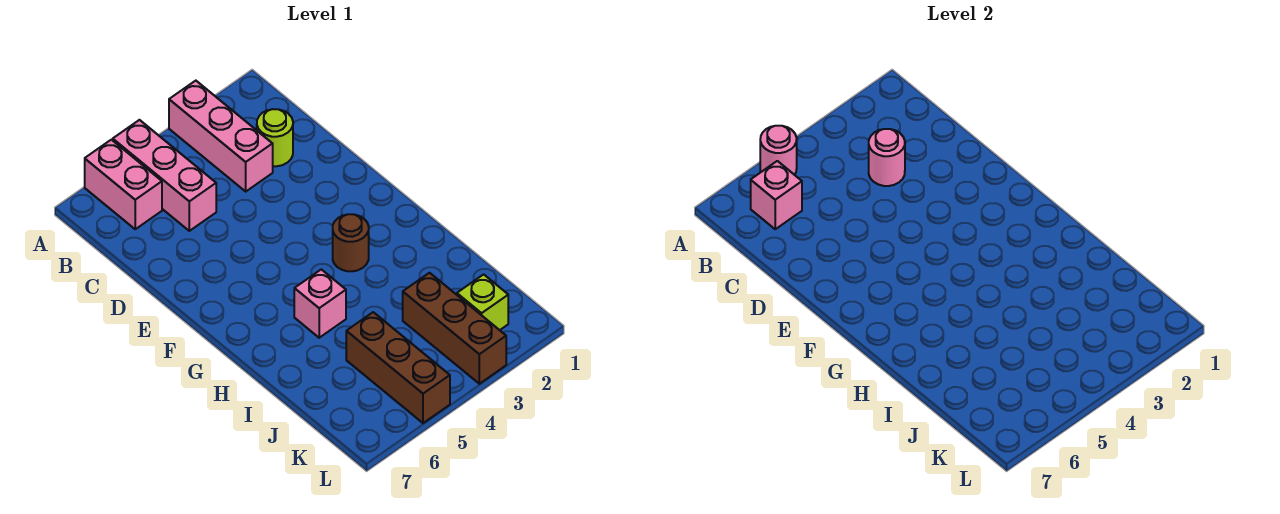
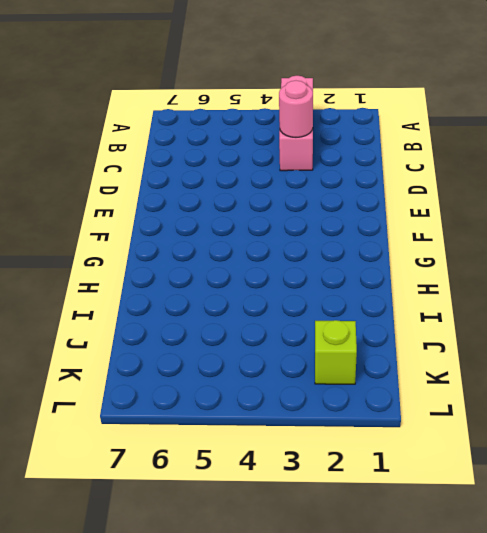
none -> pink 1x3 brick [113,120,216,231]
none -> pink 1x2 brick [85,140,162,229]
none -> lime 1x1 round brick [257,109,293,166]

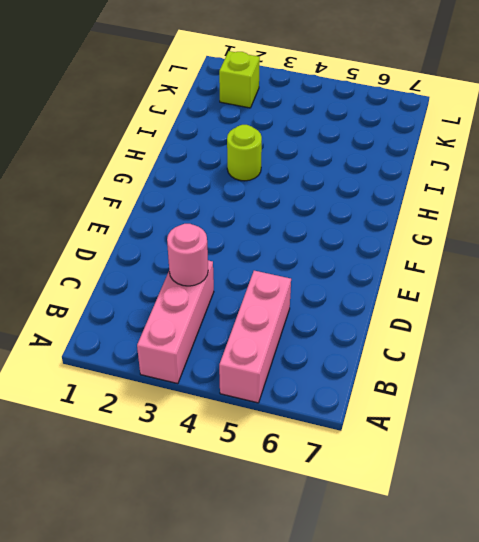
lime 1x1 round brick [227,125,262,181] -> lime 1x1 round brick moved to [257,109,293,166]
none -> pink 1x2 brick [85,140,162,229]
none -> brown 1x1 round brick [333,214,369,271]
none -> pink 1x1 brick [294,269,346,338]

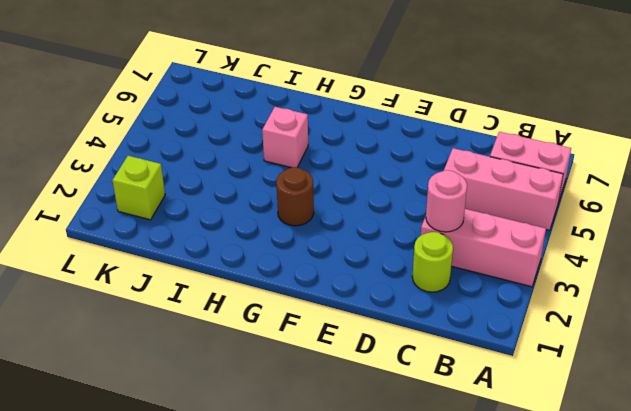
none -> brown 1x3 brick [403,273,506,384]
none -> brown 1x3 brick [346,312,450,423]
none -> pink 1x1 round brick [760,126,797,175]

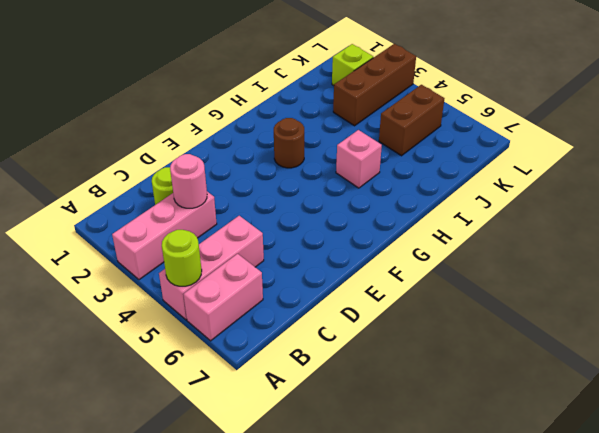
lime 1x1 round brick [162,230,202,286] -> pink 1x1 round brick [760,126,797,175]
brown 1x2 brick [379,85,444,156] -> brown 1x3 brick [346,312,450,423]
none -> pink 1x1 brick [751,161,802,229]

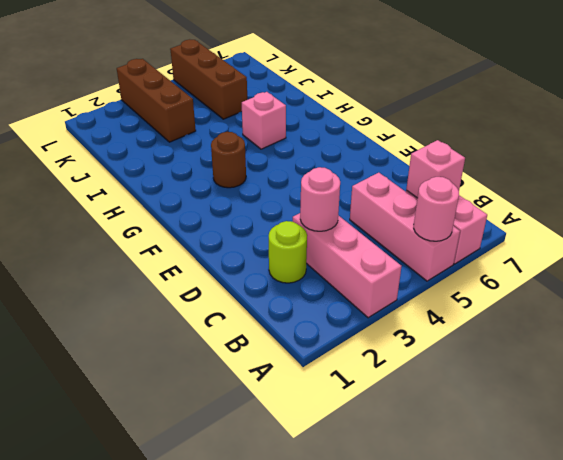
none -> lime 1x1 brick [457,274,508,330]

